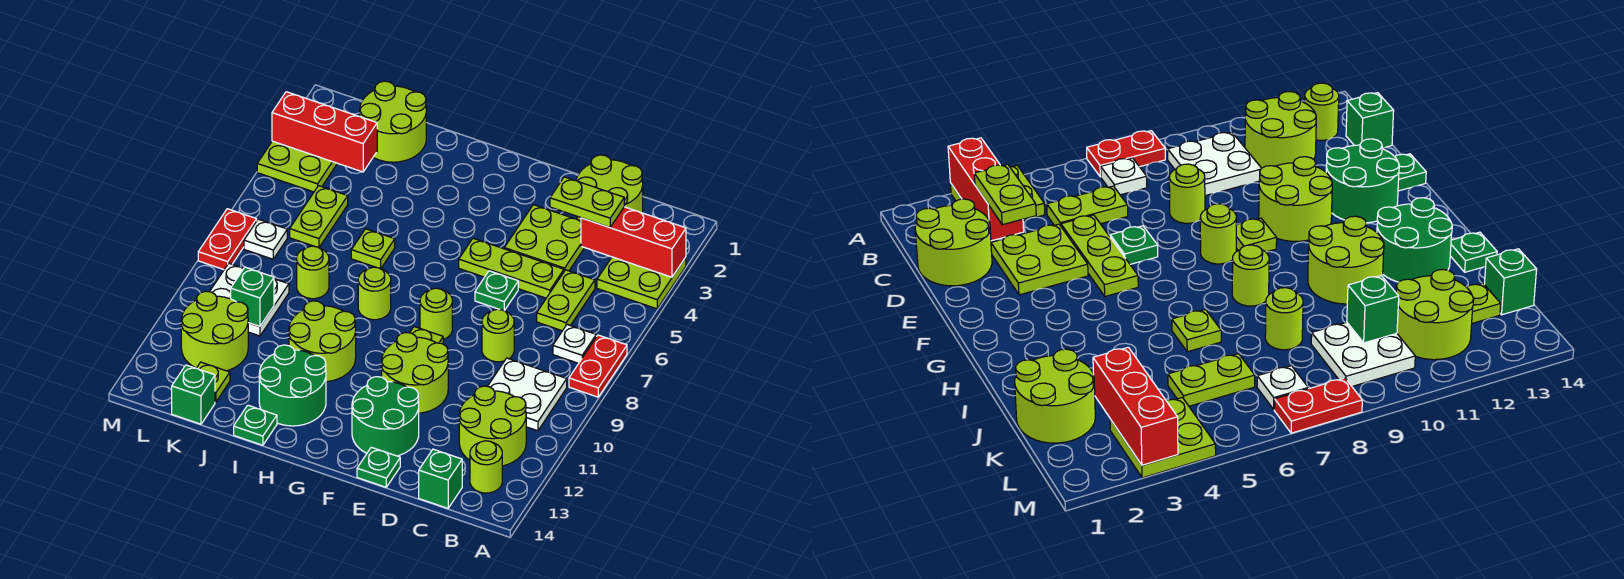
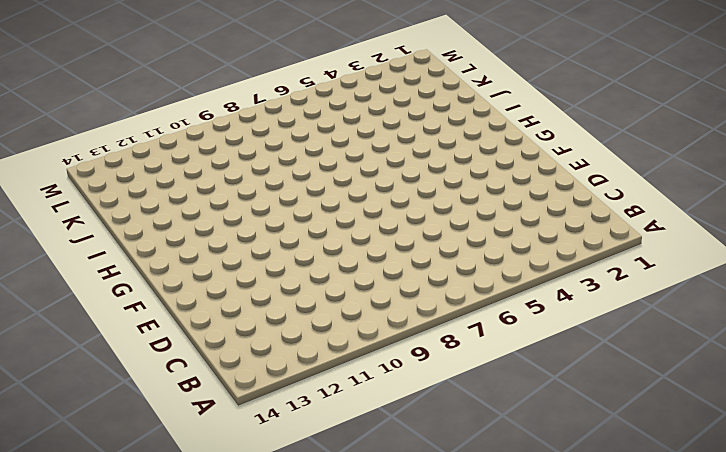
none -> lime 2x2 plate [597,257,686,309]
none -> red 1x2 plate [569,335,627,397]
none -> white 1x1 plate [553,325,596,363]
none -> white 2x2 plate [487,358,567,431]

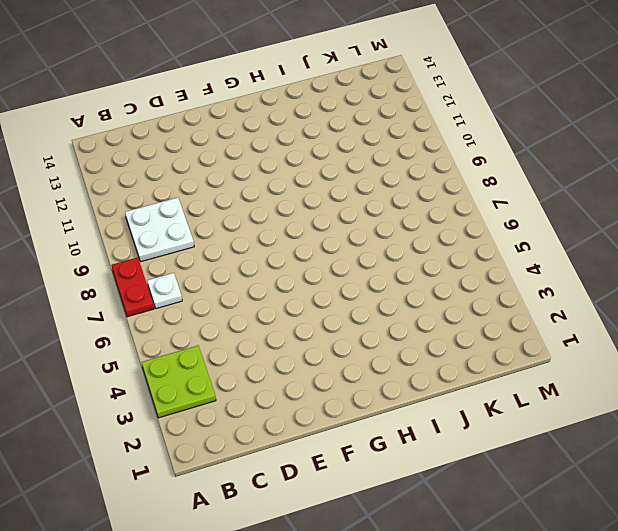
none -> lime 2x2 round brick [459,386,526,466]
none -> lime 1x1 round brick [470,441,502,493]
none -> lime 2x2 round brick [576,155,643,221]
none -> lime 1x2 plate [537,270,595,331]

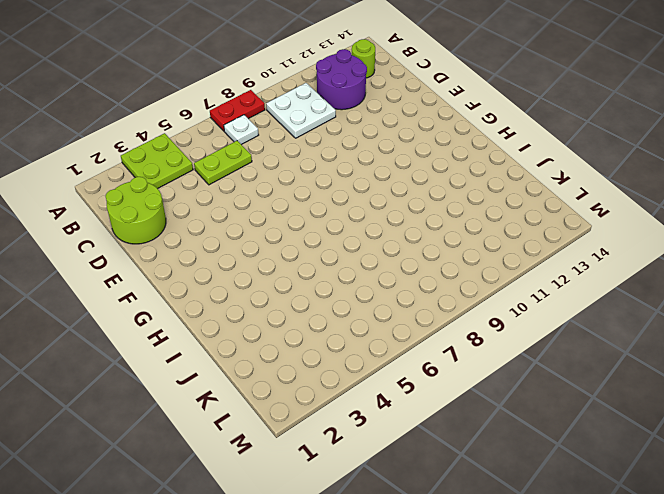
purple 2x2 round brick [316,49,367,110] -> lime 2x2 round brick [459,386,526,466]
none -> green 1x1 brick [419,449,462,508]
none -> lime 2x2 plate [504,205,584,271]
none -> lime 1x3 plate [459,238,564,298]
none -> lime 1x1 round brick [482,309,514,362]

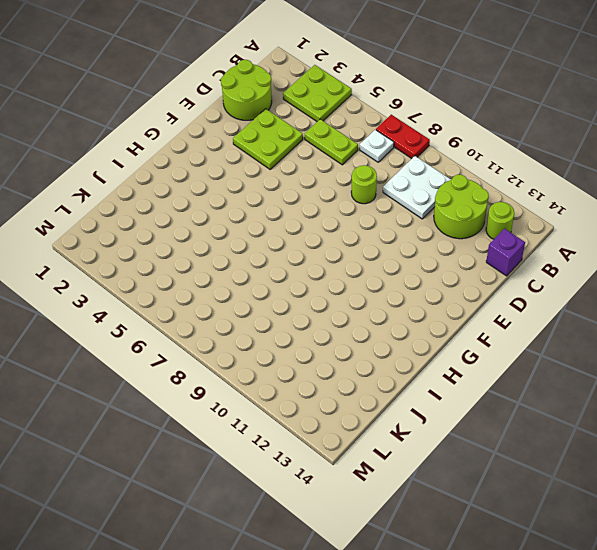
purple 1x1 brick [486,229,525,276] -> green 1x1 brick [419,449,462,508]
none -> lime 1x3 plate [459,238,564,298]
none -> green 1x1 plate [475,271,518,311]
none -> lime 2x2 round brick [382,333,448,413]
none -> green 2x2 round brick [352,377,419,456]

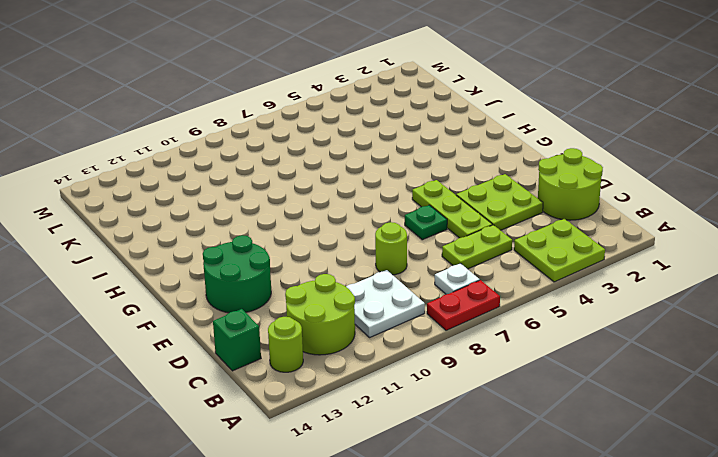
none -> lime 2x2 round brick [382,333,448,413]
none -> green 1x1 plate [357,447,400,487]
none -> lime 1x1 round brick [420,288,452,340]
none -> lime 1x1 plate [410,327,443,344]

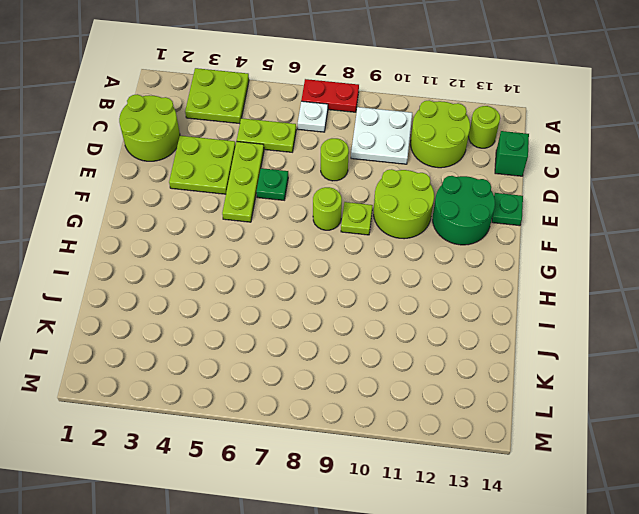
none -> lime 1x1 round brick [358,267,391,320]
none -> lime 2x2 round brick [289,301,356,382]
none -> green 2x2 round brick [259,345,326,426]
none -> lime 1x1 plate [351,229,395,269]

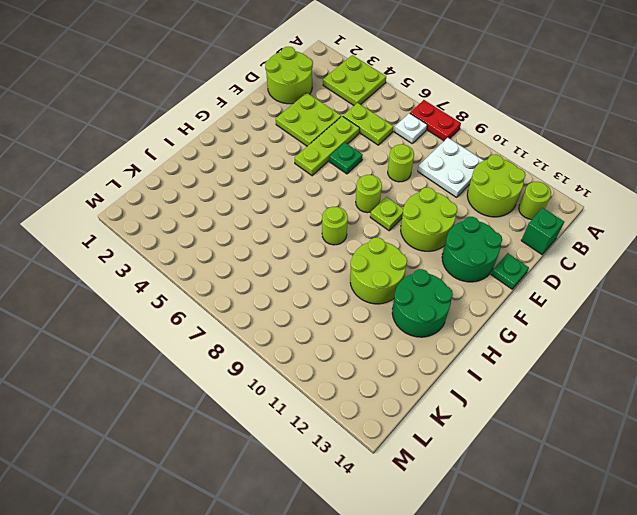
none -> lime 1x1 plate [351,229,395,269]
none -> green 1x1 plate [234,405,277,445]
none -> lime 2x2 round brick [360,81,426,162]
none -> lime 1x1 round brick [297,246,329,299]

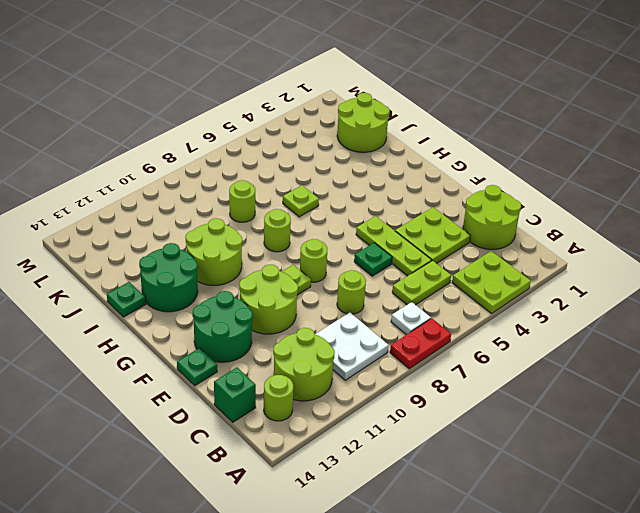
none -> lime 1x2 plate [290,186,348,248]
none -> white 2x2 plate [210,264,289,336]
none -> lime 2x2 round brick [181,291,248,371]
none -> lime 1x1 plate [196,362,230,402]

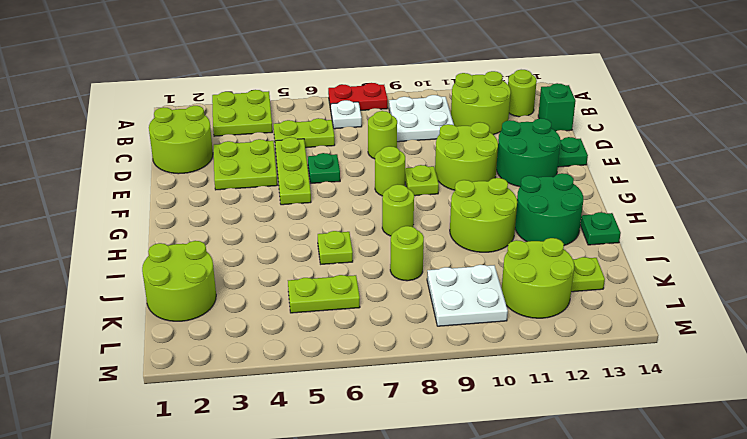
none -> green 1x1 brick [172,365,215,424]
none -> lime 2x2 plate [257,141,337,192]
none -> white 1x1 plate [244,219,287,259]
none -> red 1x2 plate [198,209,257,270]

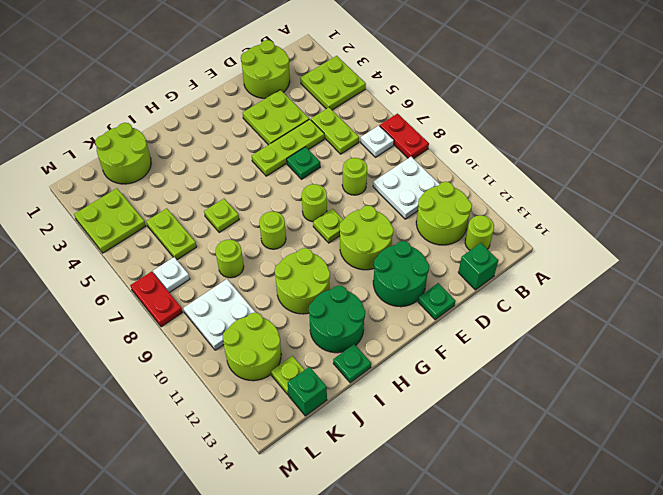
none -> red 1x3 brick [581,207,686,277]
none -> red 1x3 brick [272,92,377,172]
none -> green 1x1 brick [231,267,274,326]
none -> lime 1x2 plate [550,177,624,227]

